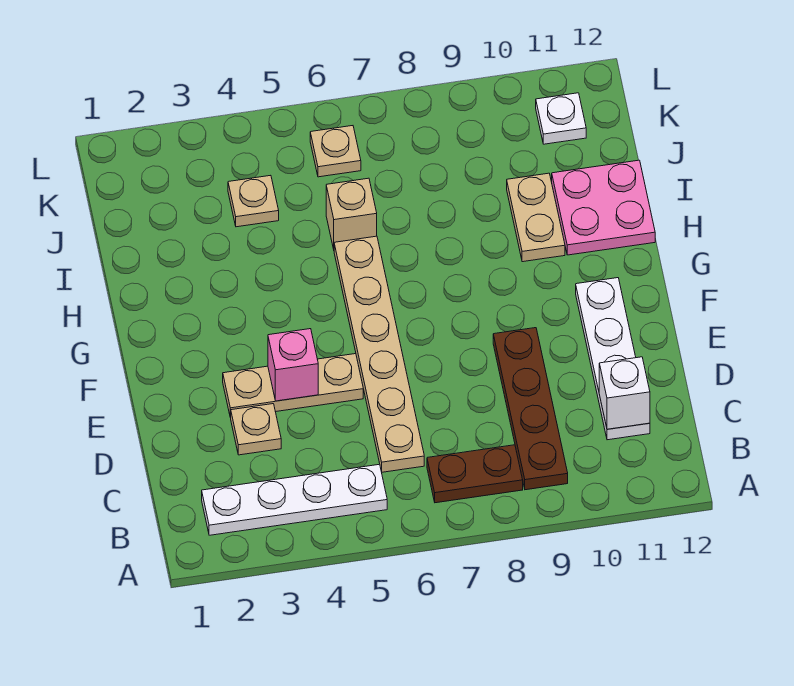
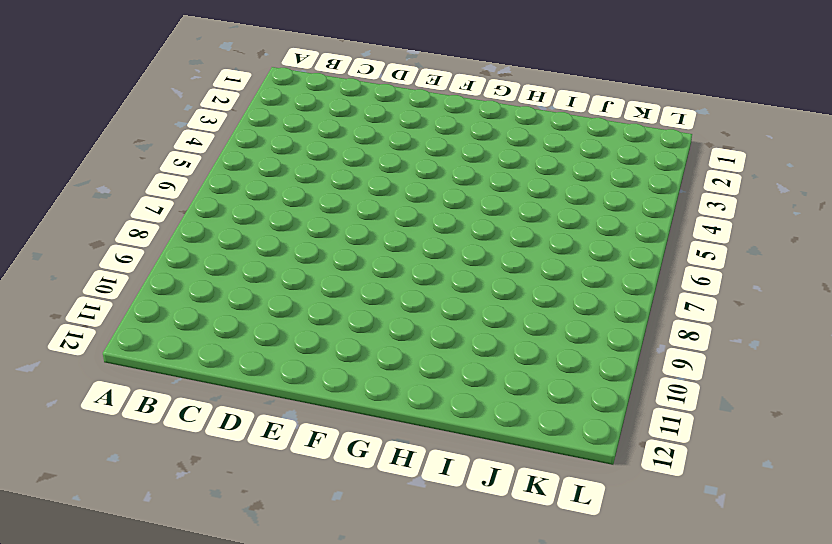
none -> white 1x4 plate [202,464,387,535]
none -> brown 1x2 plate [427,445,523,503]
none -> brown 1x4 plate [493,328,568,490]

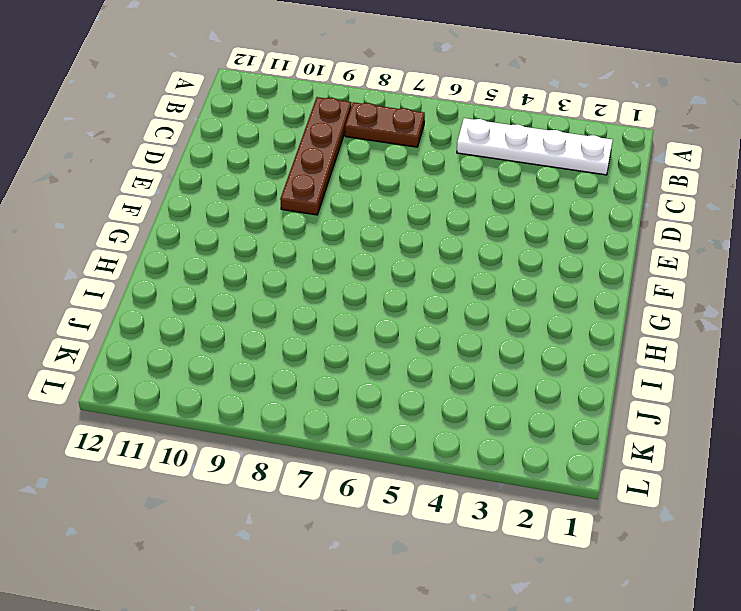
none -> tan 1x6 plate [334,236,424,472]
none -> white 1x4 plate [576,278,650,440]
none -> tan 1x1 plate [231,404,281,455]

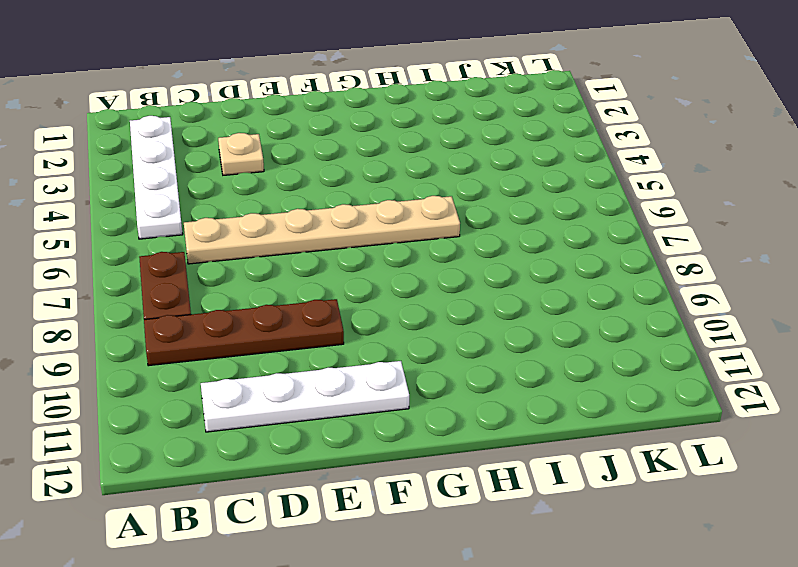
none -> tan 1x3 plate [223,354,363,418]
none -> tan 1x2 plate [507,173,565,262]
none -> pink 2x2 plate [552,160,655,255]

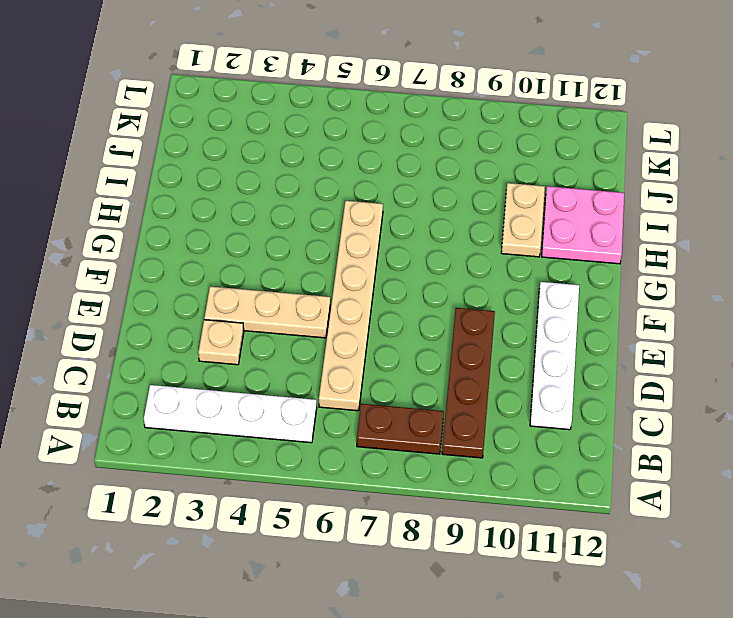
none -> tan 1x1 brick [326,178,377,249]
none -> tan 1x1 plate [228,175,279,227]
none -> tan 1x1 plate [310,126,361,177]

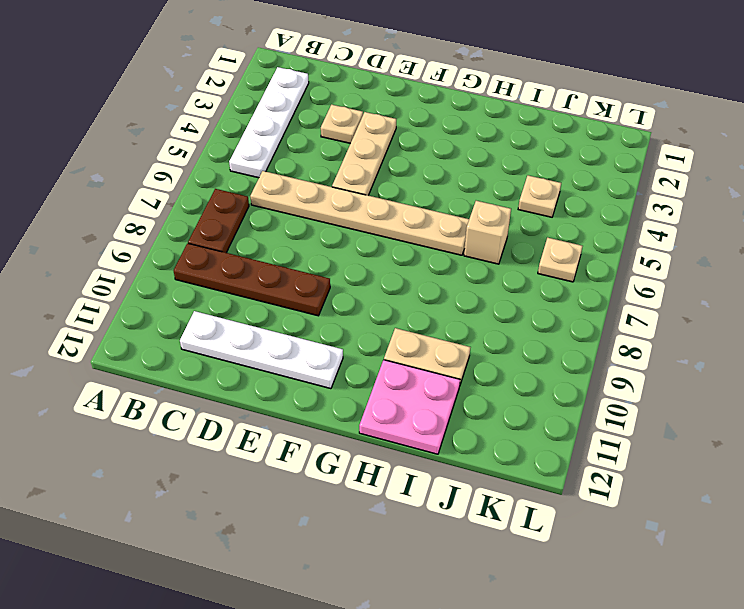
none -> white 1x1 plate [536,93,586,144]
none -> white 1x1 brick [599,357,650,429]
none -> pink 1x1 brick [268,329,318,401]

